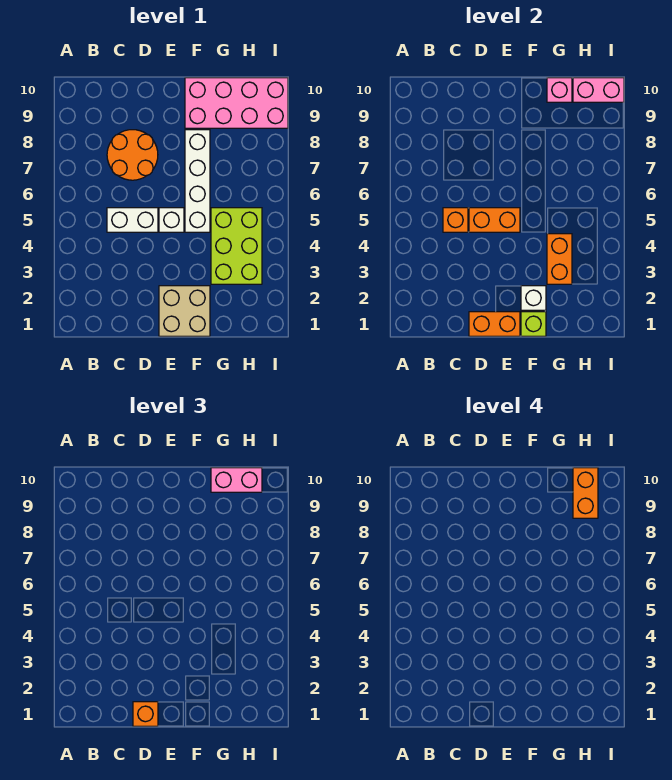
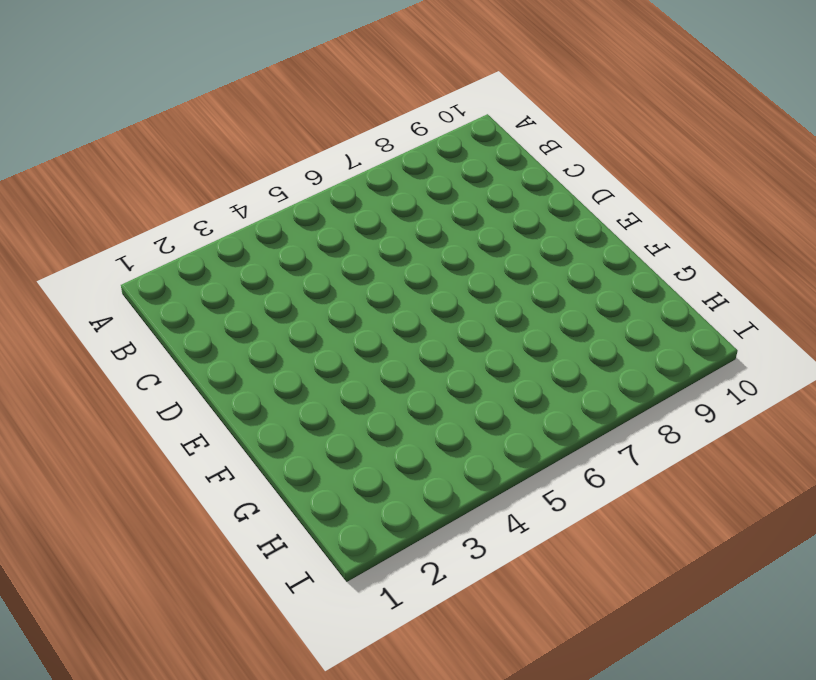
none -> white 1x2 brick [107,208,158,232]
none -> orange 2x2 round brick [107,130,158,180]
none -> tan 2x2 brick [159,286,210,336]

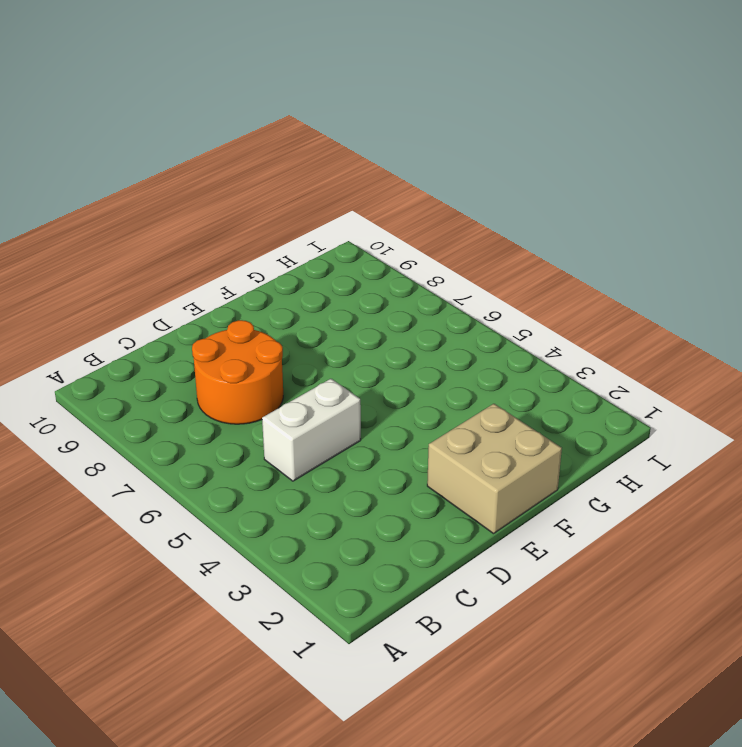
none -> white 1x1 brick [159,208,184,232]
none -> white 1x4 brick [185,130,210,232]
none -> pink 2x4 brick [185,78,288,128]

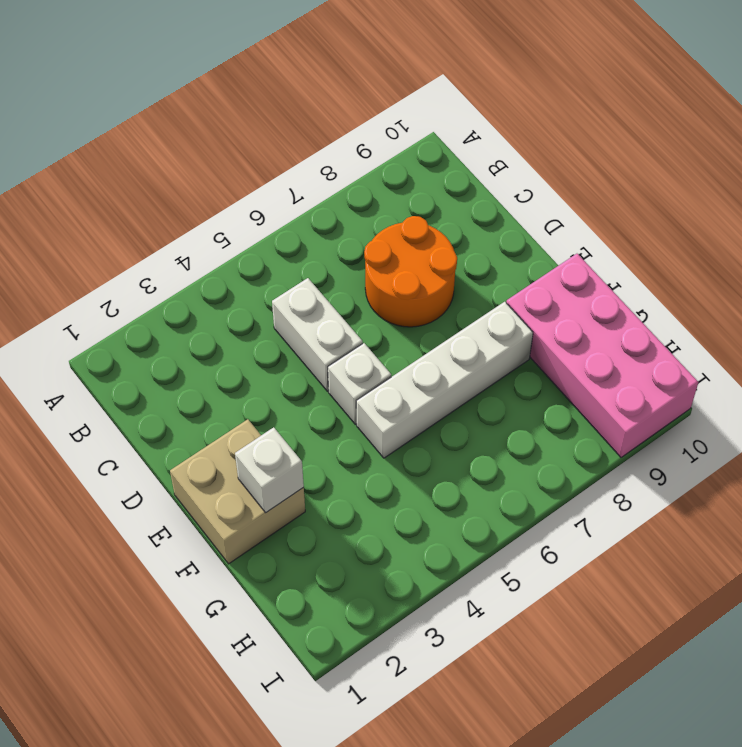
none -> lime 2x3 brick [211,208,262,284]
none -> orange 1x1 brick [443,208,468,232]
none -> orange 1x2 brick [469,312,520,336]

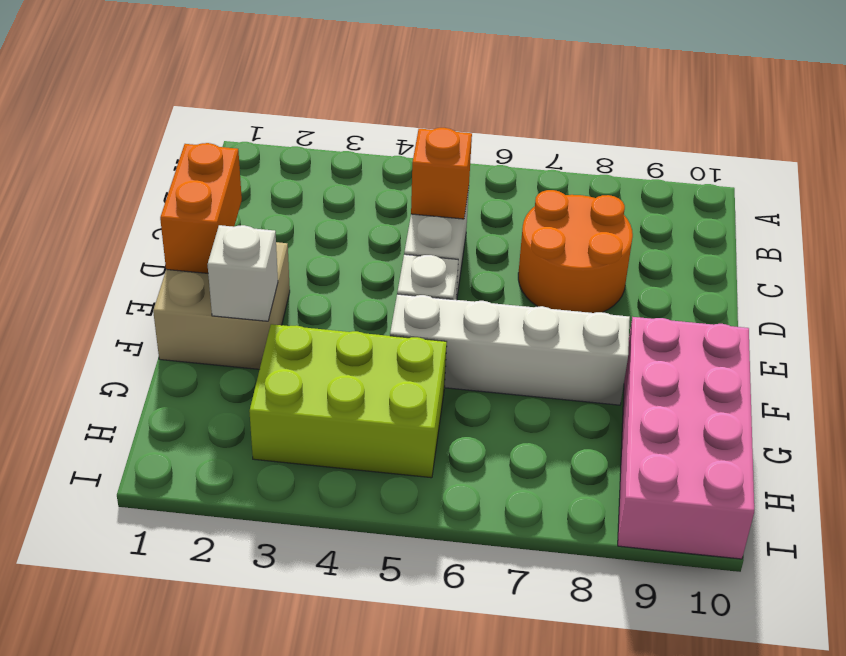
none -> orange 1x2 brick [469,208,520,232]
none -> lime 1x1 brick [521,312,546,336]
none -> orange 1x2 brick [547,234,572,284]

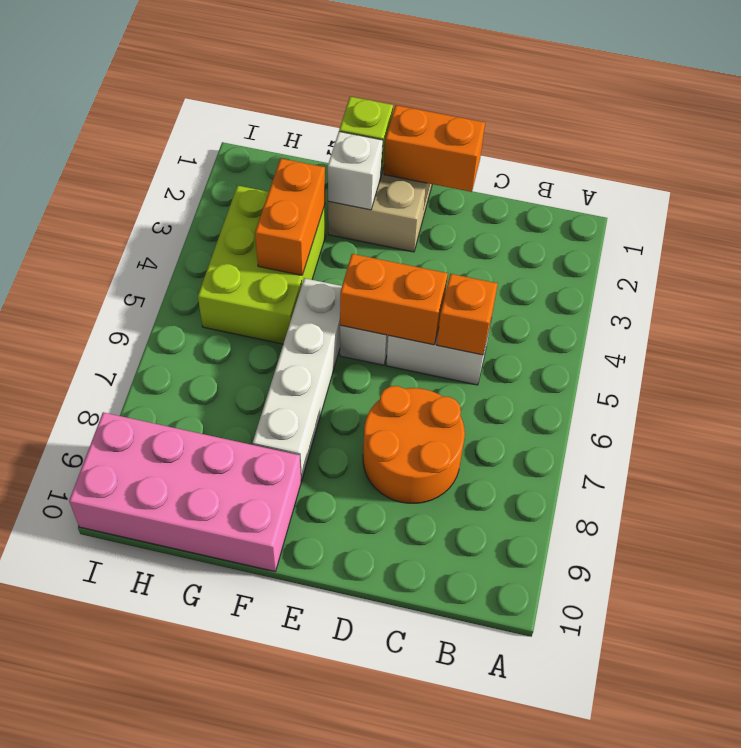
none -> pink 1x1 brick [547,78,572,102]
none -> pink 1x2 brick [573,78,624,102]
none -> orange 1x1 brick [133,702,158,726]

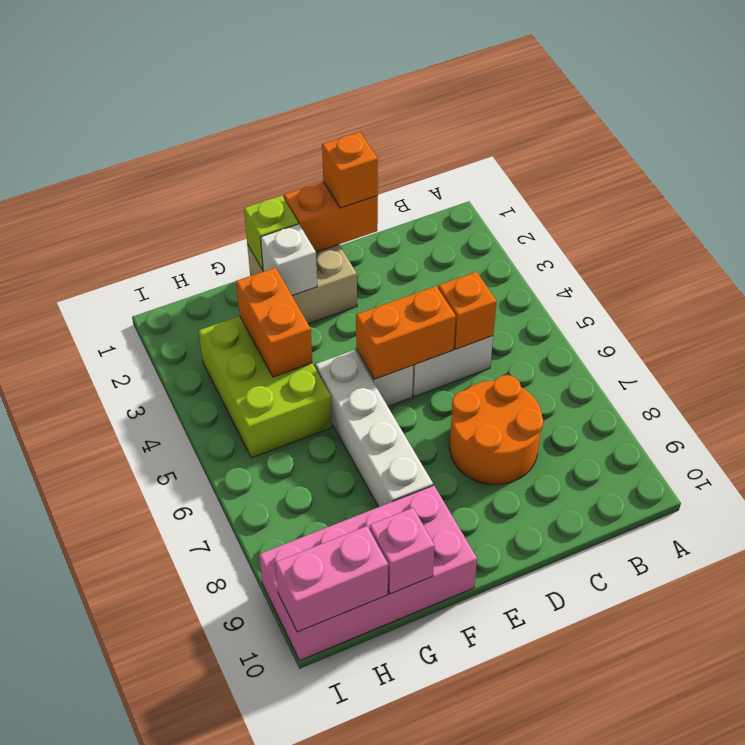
none -> pink 1x2 brick [211,468,262,492]
none -> orange 1x2 brick [573,468,598,518]

